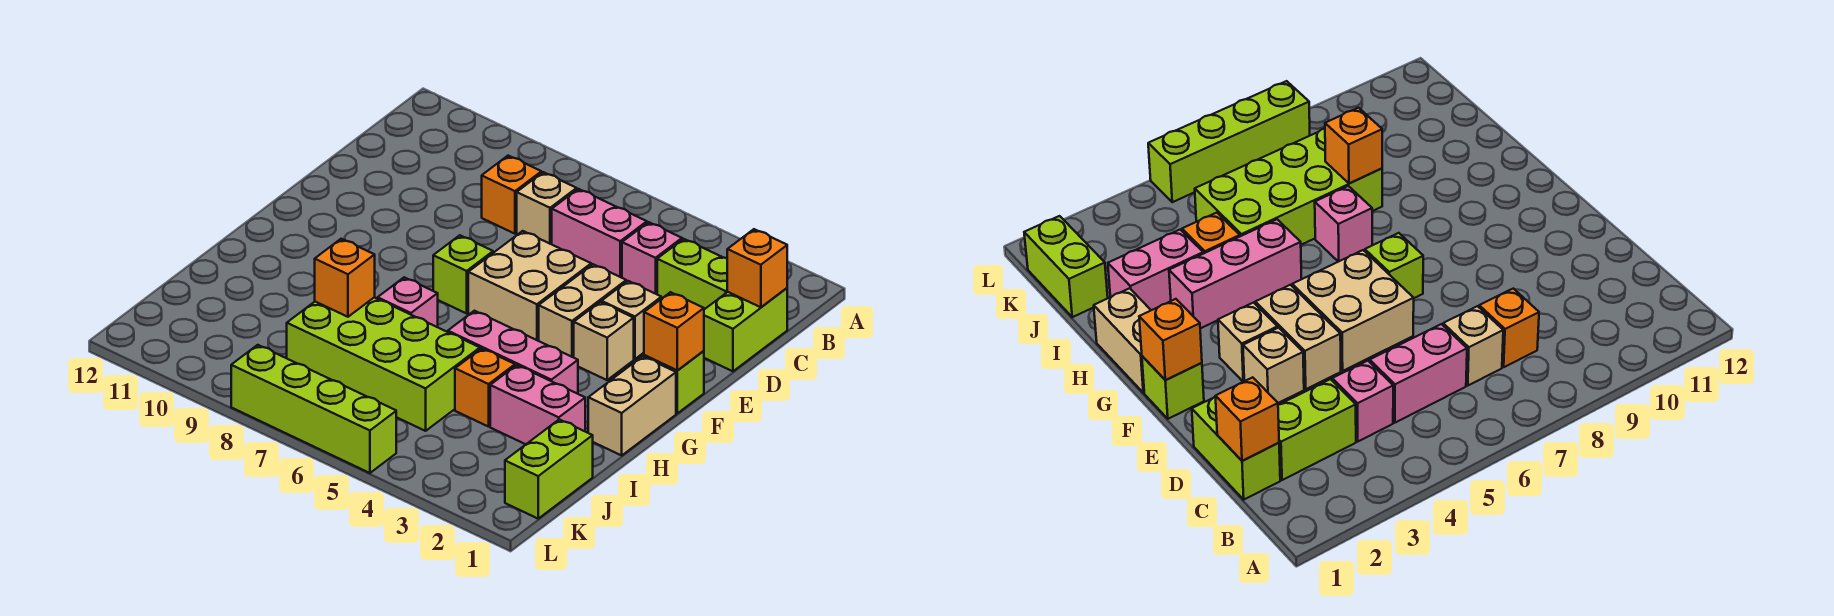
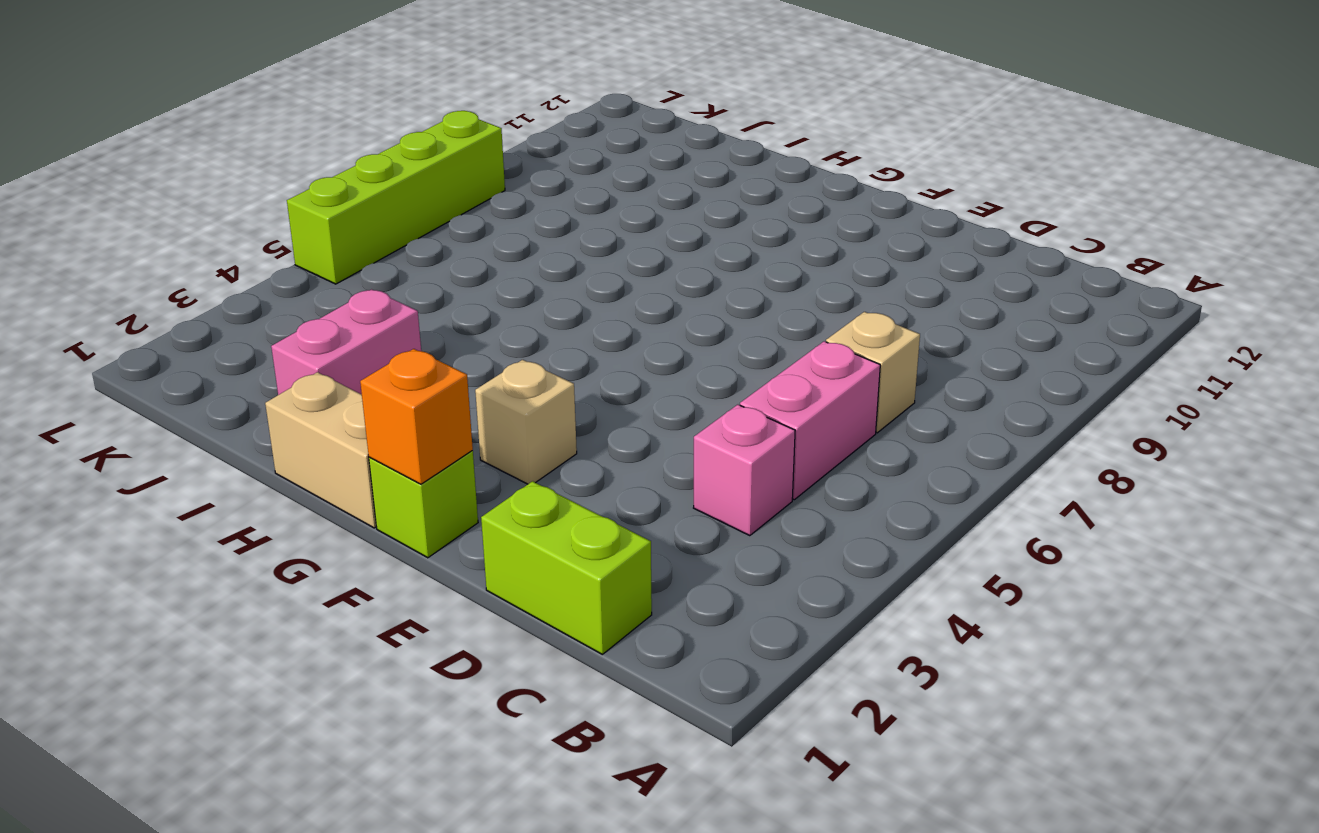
none -> lime 1x2 brick [657,239,727,309]
none -> orange 1x1 brick [482,156,541,234]
none -> tan 1x1 brick [602,281,661,359]

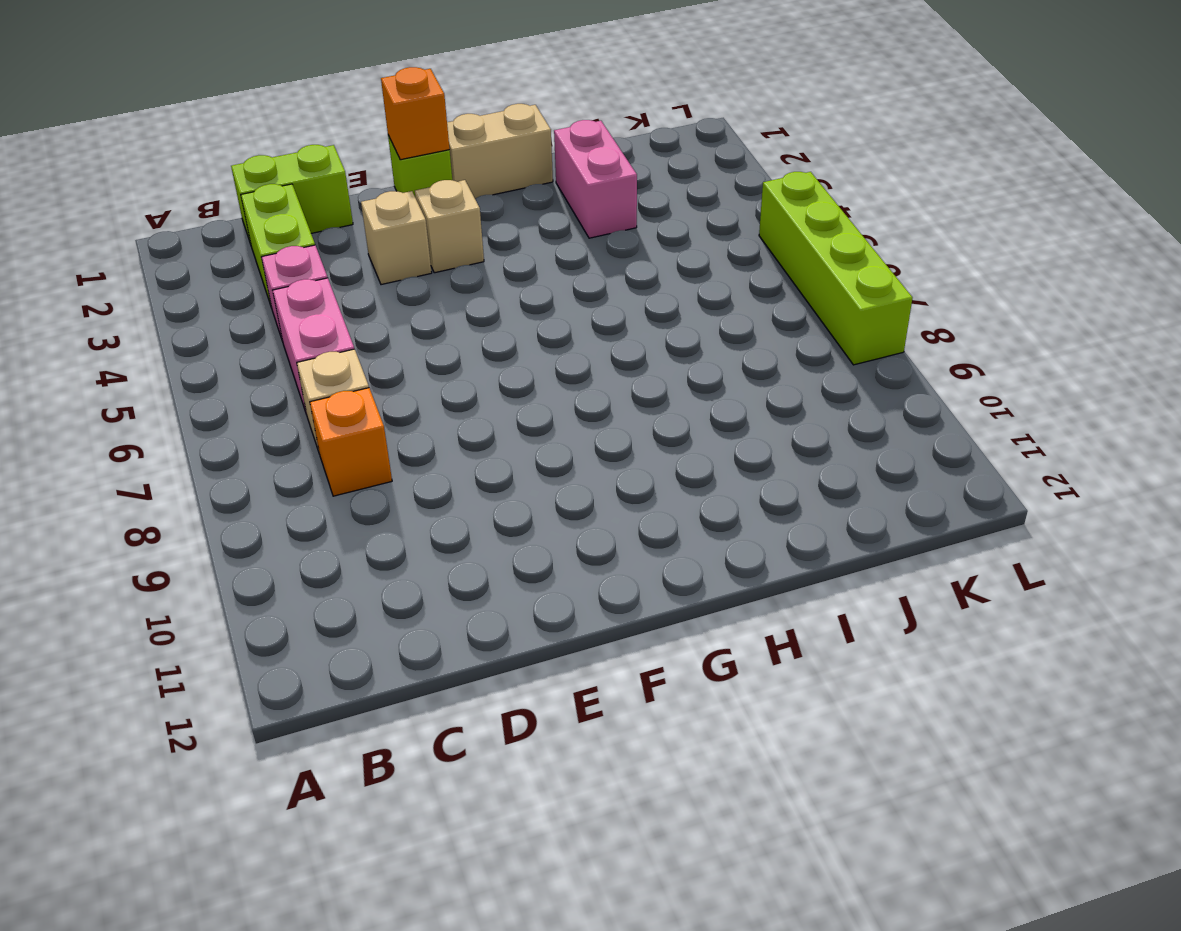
none -> tan 1x2 brick [539,264,626,357]
none -> tan 2x2 brick [468,231,591,341]
none -> lime 1x1 brick [433,235,493,313]

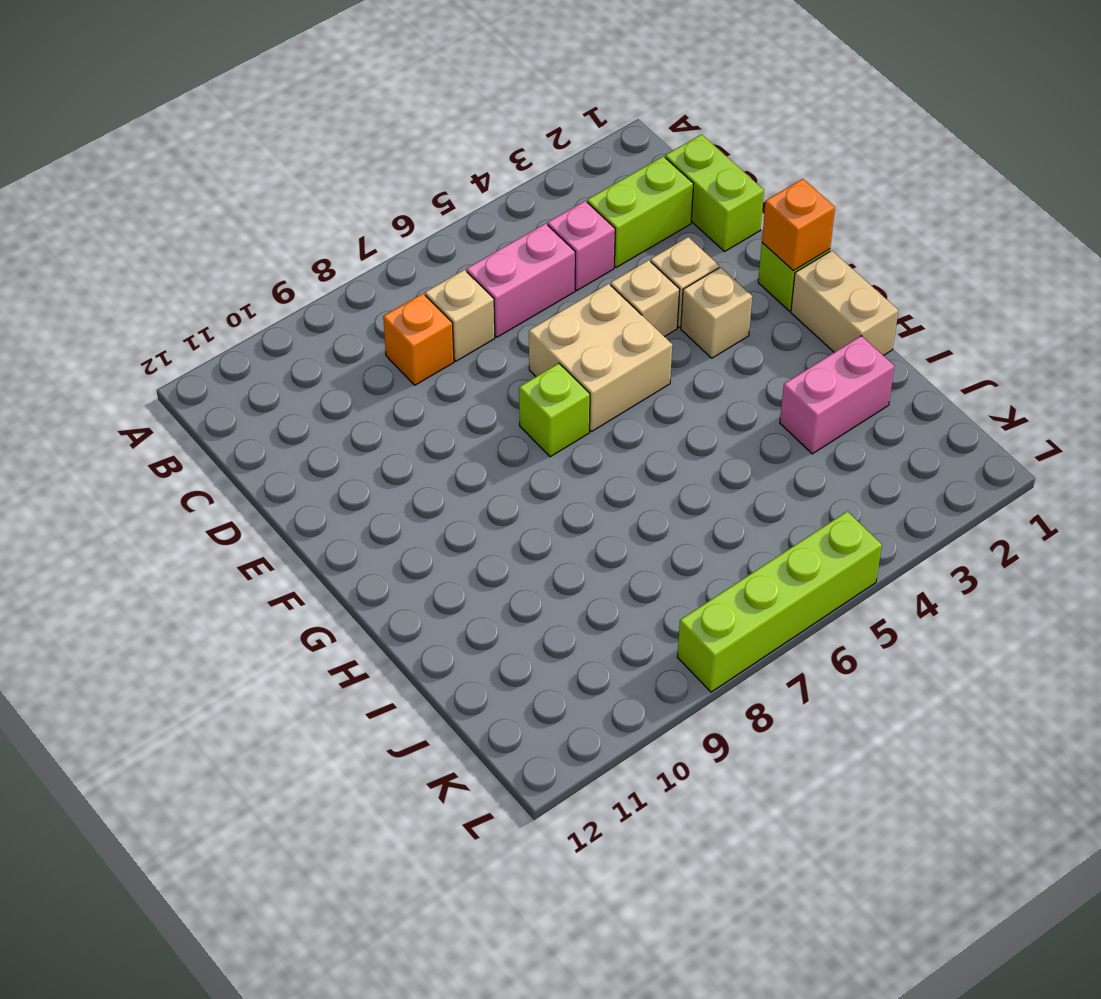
tan 1x1 brick [611,260,680,337] -> tan 1x2 brick [539,264,626,357]
none -> pink 1x3 brick [448,311,578,394]
none -> pink 1x1 brick [378,277,438,327]
none -> orange 1x1 brick [455,348,515,427]

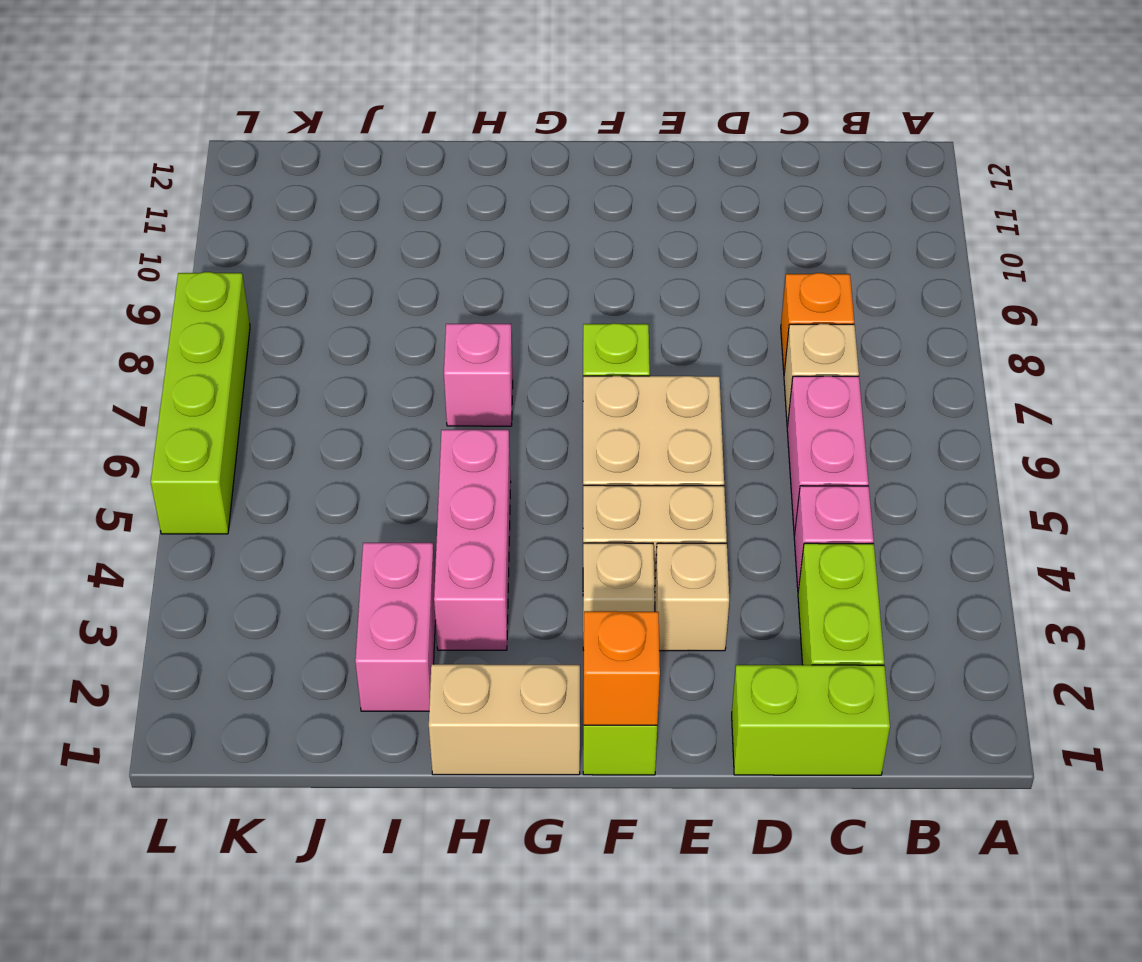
none -> orange 1x1 brick [455,348,515,427]
none -> lime 2x4 brick [287,297,480,431]
none -> lime 1x2 brick [505,419,593,518]

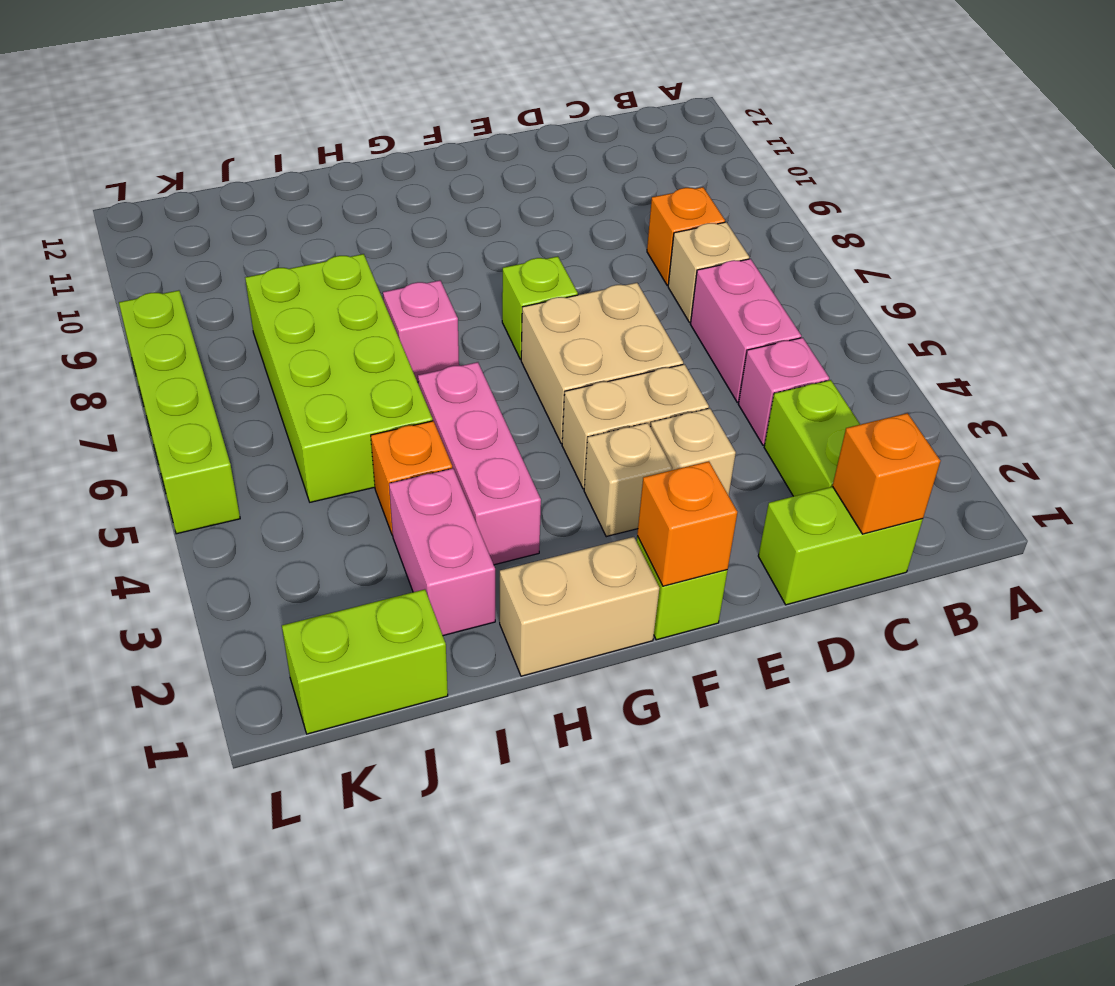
none -> orange 1x1 brick [315,239,375,317]

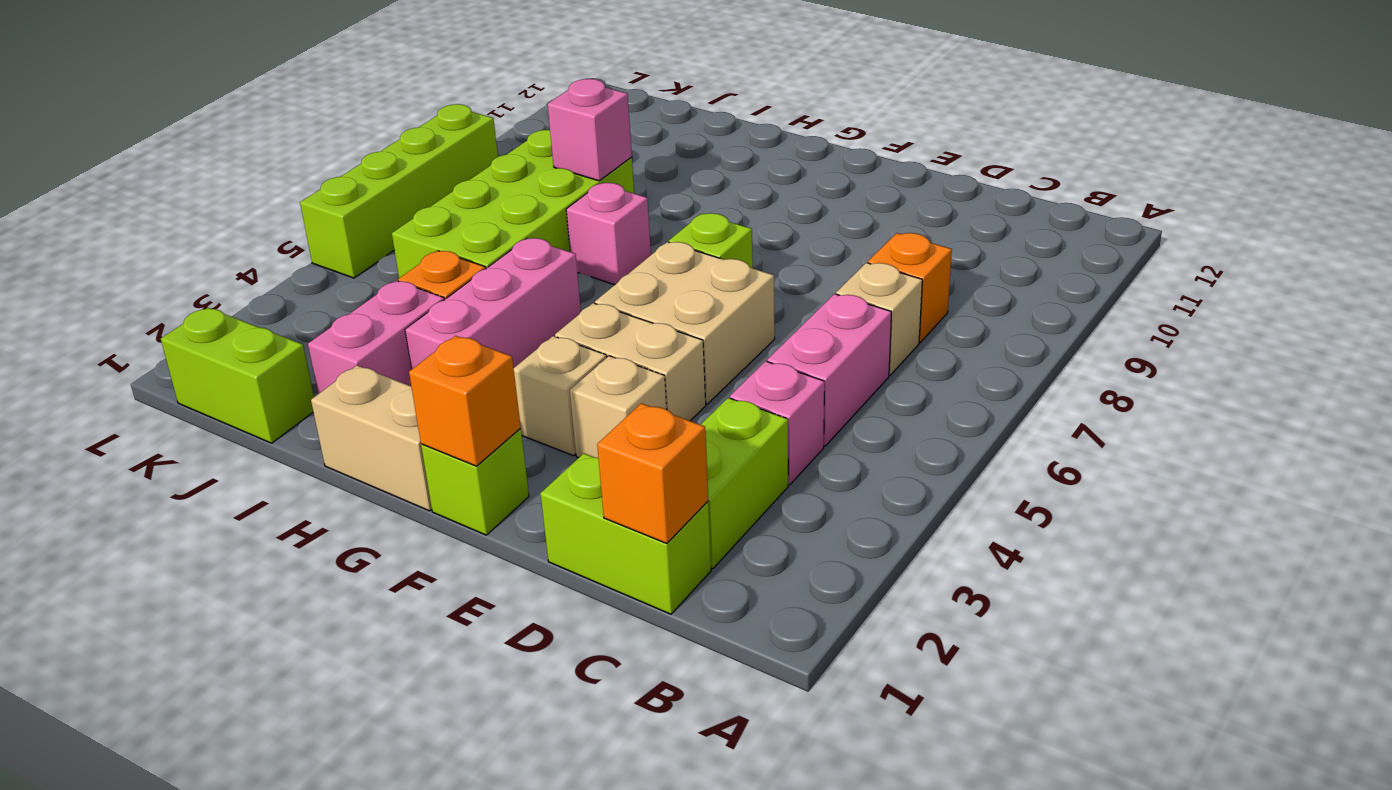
pink 1x1 brick [548,79,632,181] -> orange 1x1 brick [315,239,375,317]

